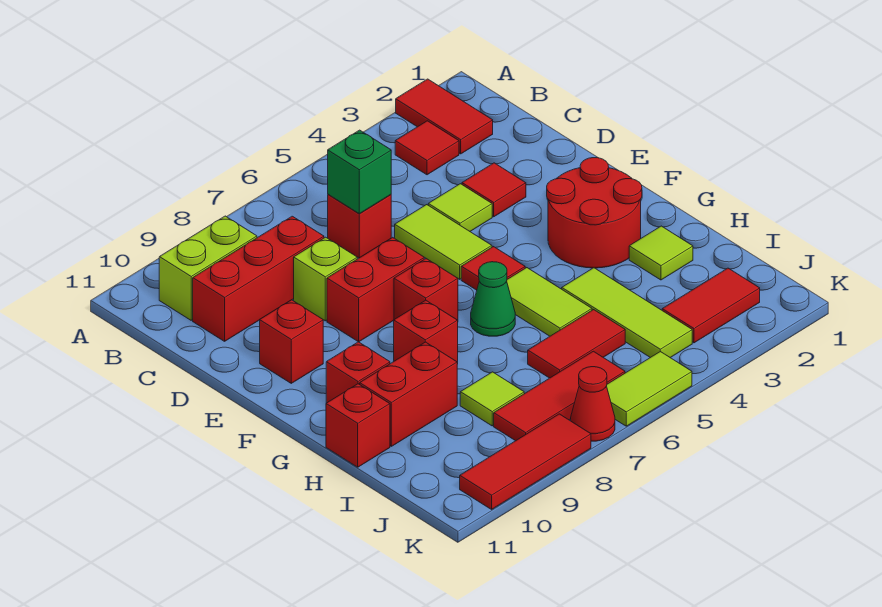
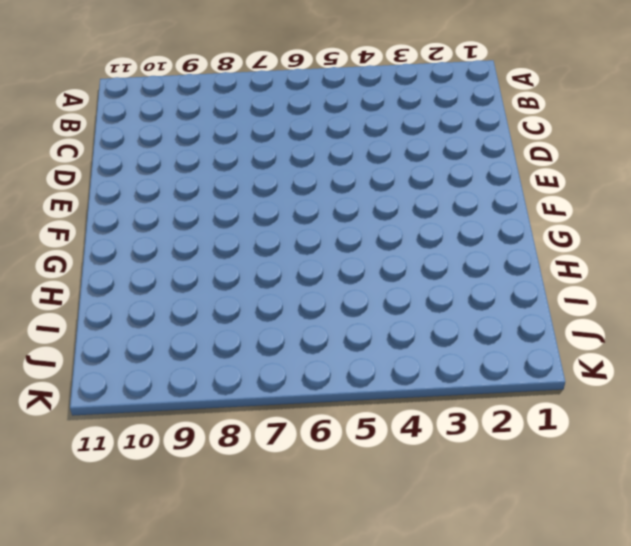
none -> red 1x2 tile [396,79,493,154]
none -> red 1x1 tile [395,121,459,175]
none -> lime 1x2 brick [159,216,257,320]
none -> red 1x1 brick [328,194,391,258]

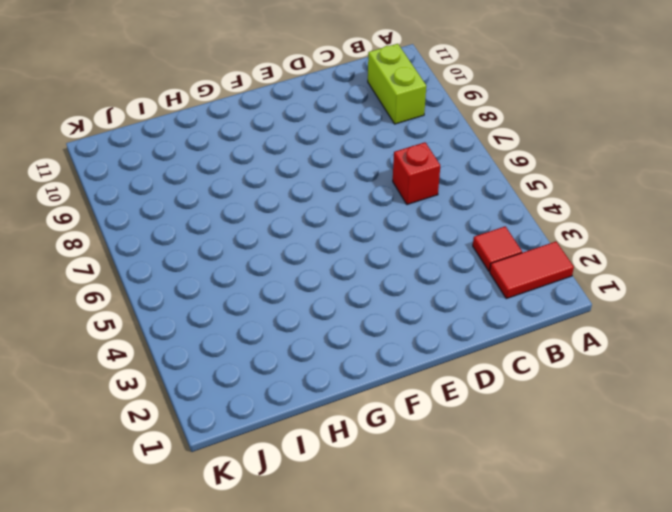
none -> red 1x3 brick [193,216,324,341]
none -> red 1x1 tile [462,163,526,217]
none -> lime 1x1 tile [428,184,492,231]
none -> lime 1x2 tile [395,205,492,279]

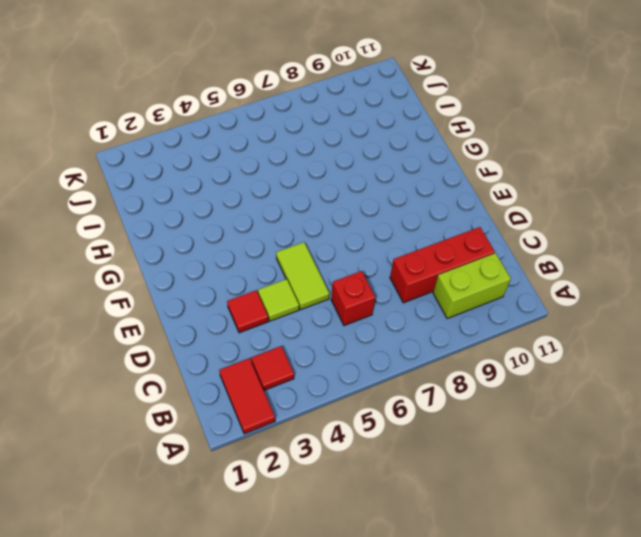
none -> lime 1x1 brick [294,237,357,321]
none -> red 1x2 brick [327,237,424,342]
none -> red 1x1 brick [260,300,323,383]
none -> red 2x2 round brick [547,158,642,268]

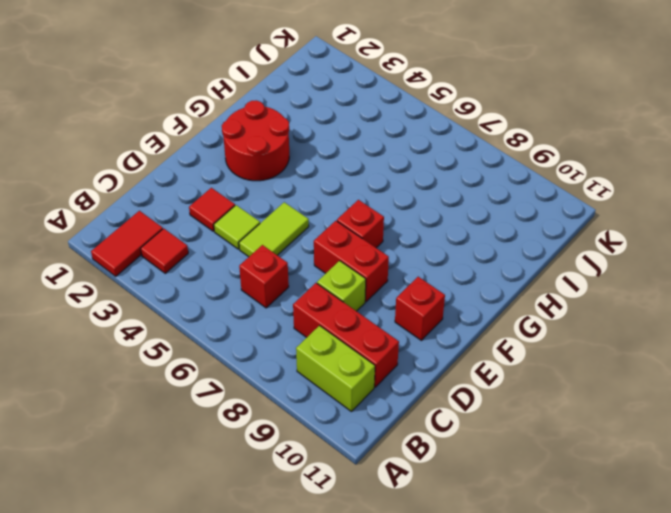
none -> red 1x1 tile [461,247,525,290]
none -> lime 1x2 tile [507,268,592,336]
none -> green 1x1 cone [471,262,515,336]
none -> red 1x1 brick [394,300,458,364]

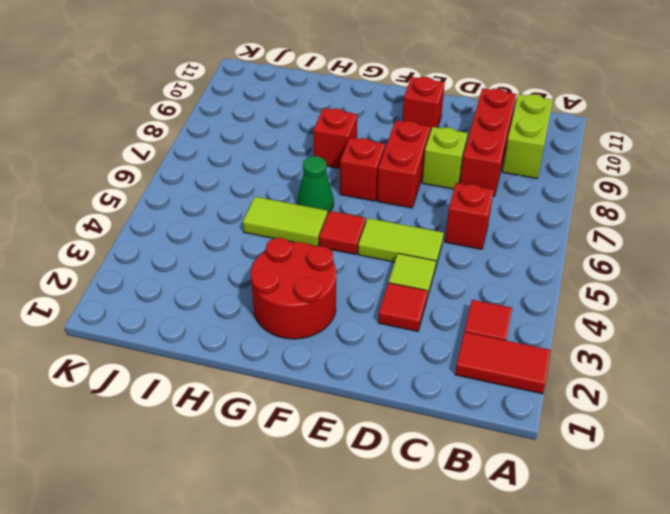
none -> red 1x1 brick [326,342,390,403]
none -> lime 1x1 tile [629,226,693,280]
none -> lime 1x3 tile [562,268,692,358]
none -> red 1x2 brick [360,342,457,446]

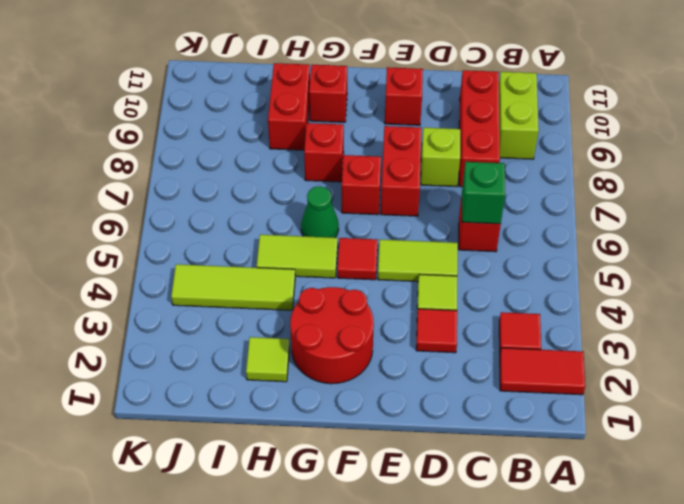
none -> red 1x1 brick [326,384,390,467]
none -> red 1x2 tile [528,310,625,378]
none -> lime 1x1 tile [460,372,524,426]
none -> red 1x2 tile [662,268,760,343]

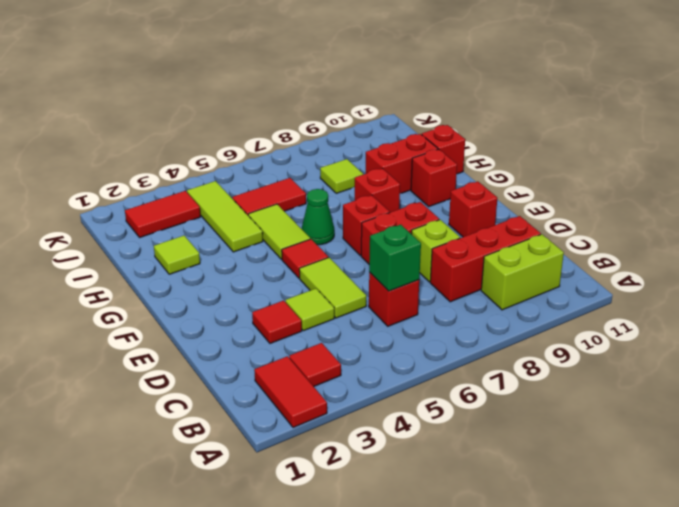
none -> red 2x2 round brick [547,158,642,268]
none -> red 1x3 tile [494,351,625,441]
none -> lime 1x2 tile [607,352,692,426]
none -> red 1x1 cone [571,367,615,441]

